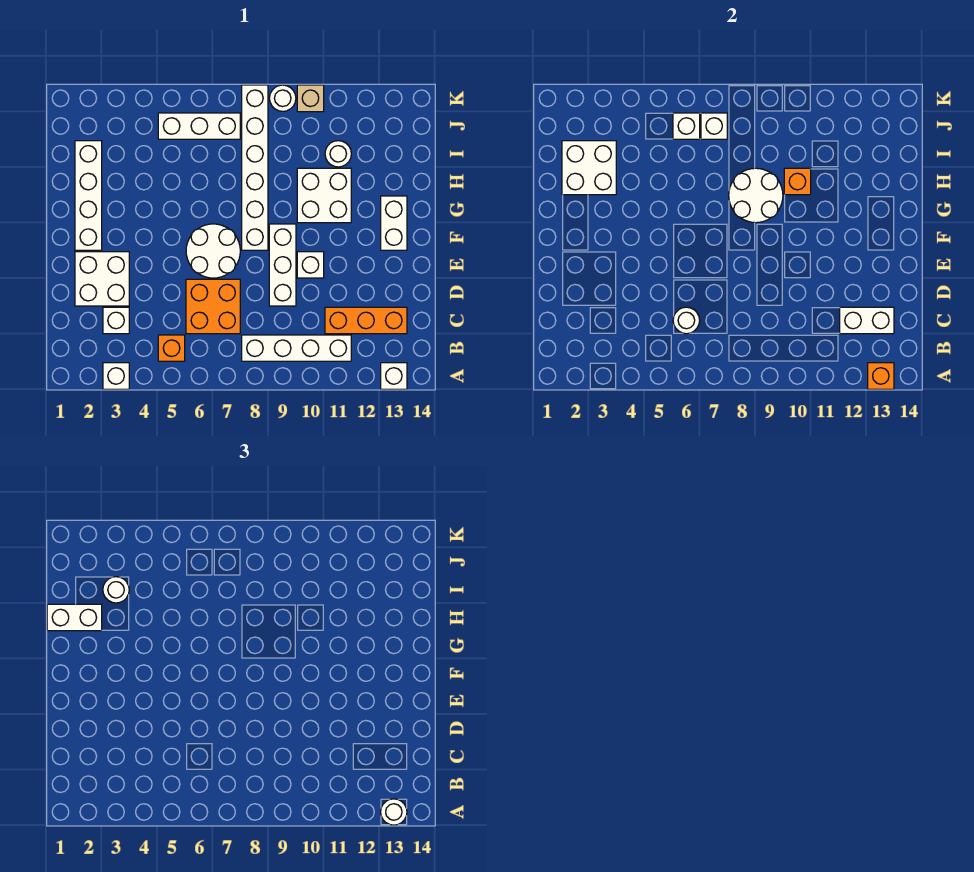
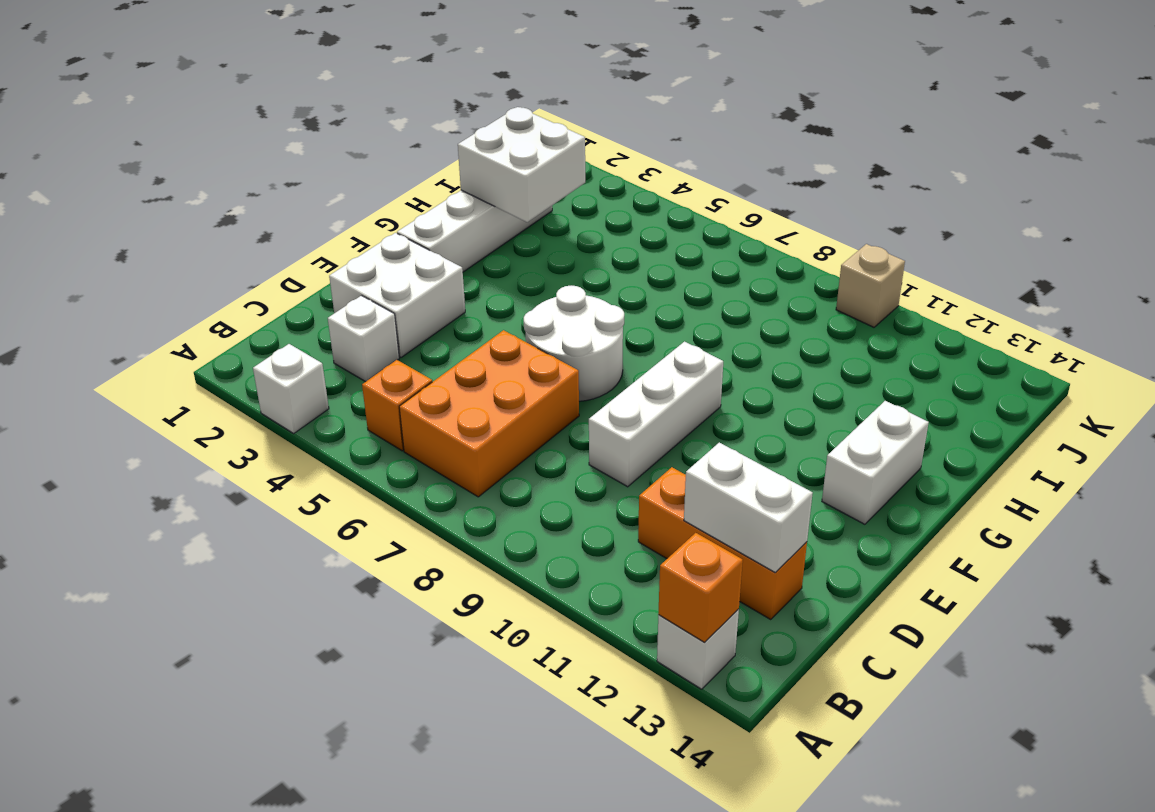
orange 2x3 brick [399,330,579,497] -> orange 2x2 brick [186,279,240,334]
none -> white 1x4 brick [242,335,351,361]
none -> white 1x1 brick [297,252,324,278]
none -> white 1x6 brick [242,85,268,250]
none -> white 2x2 brick [297,168,351,223]

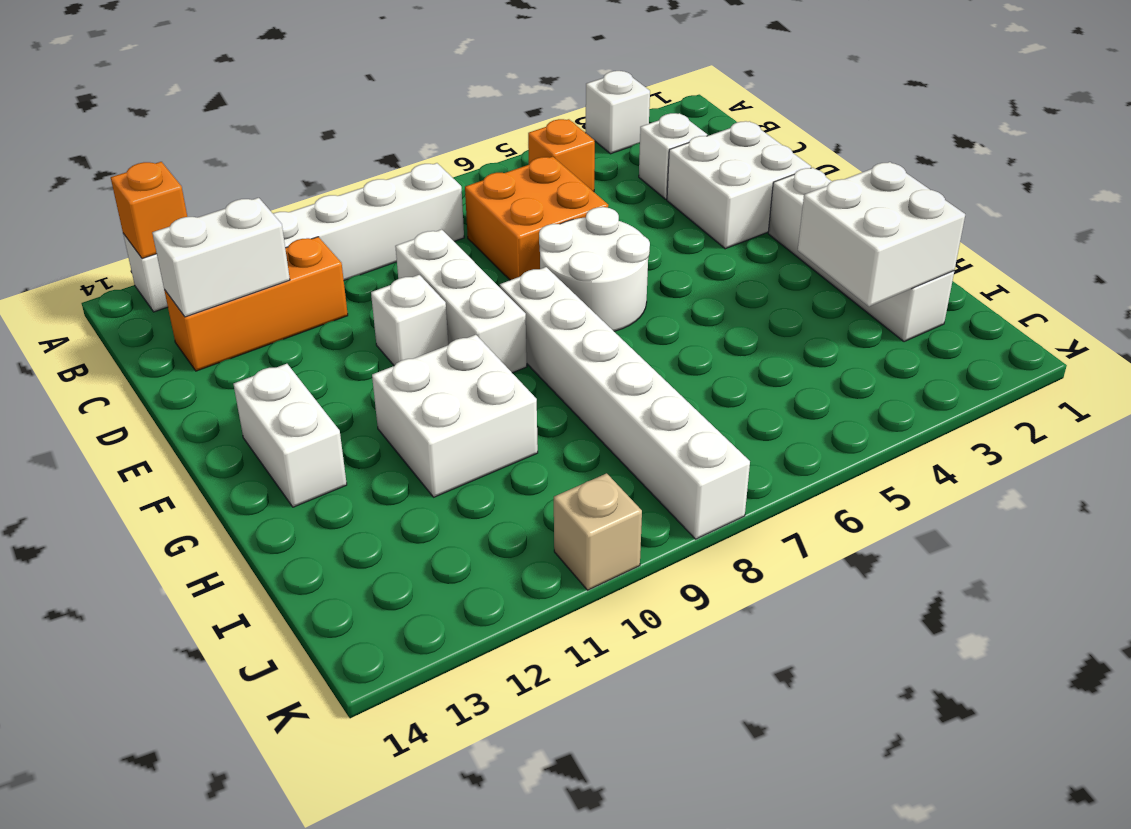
none -> white 1x1 round brick [325,141,351,167]
none -> white 1x3 brick [158,113,240,139]
none -> white 1x1 round brick [270,85,296,111]
none -> white 1x1 round brick [673,307,700,334]

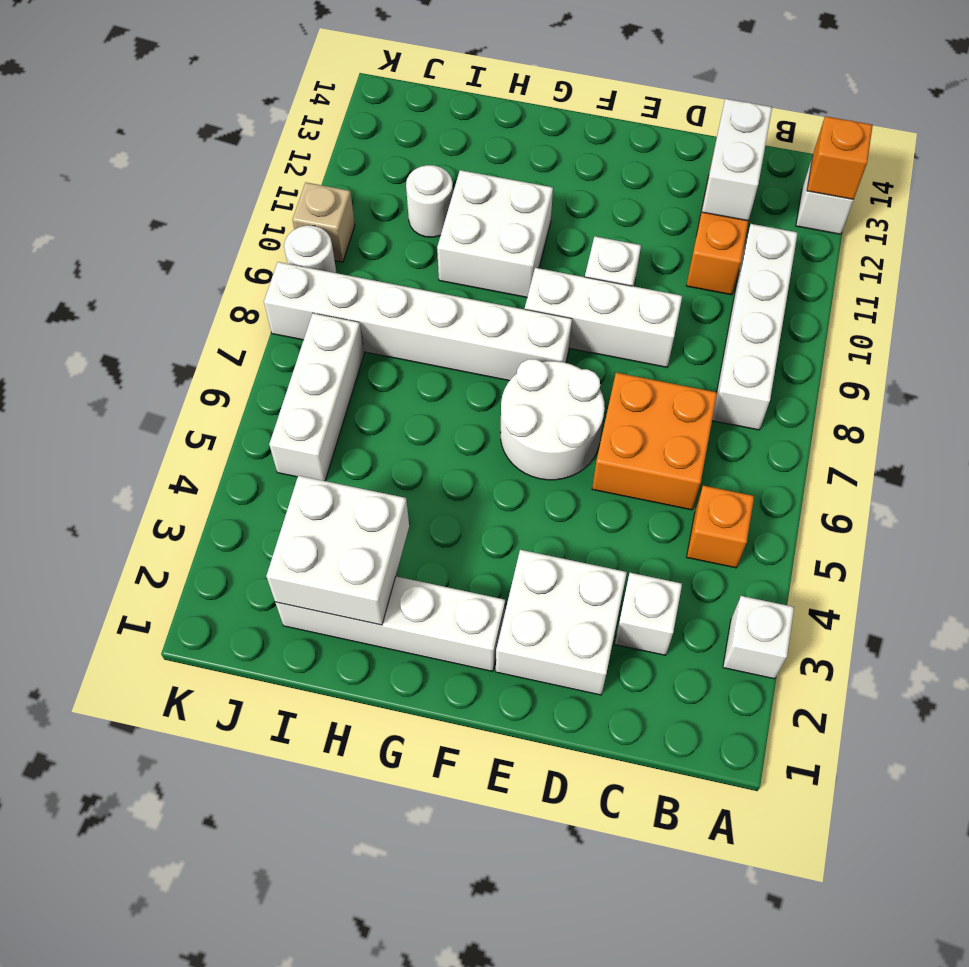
none -> white 1x2 brick [381,196,407,250]
none -> white 1x1 round brick [673,307,700,334]
none -> white 2x2 round brick [729,168,783,223]
none -> orange 1x1 brick [784,168,811,195]

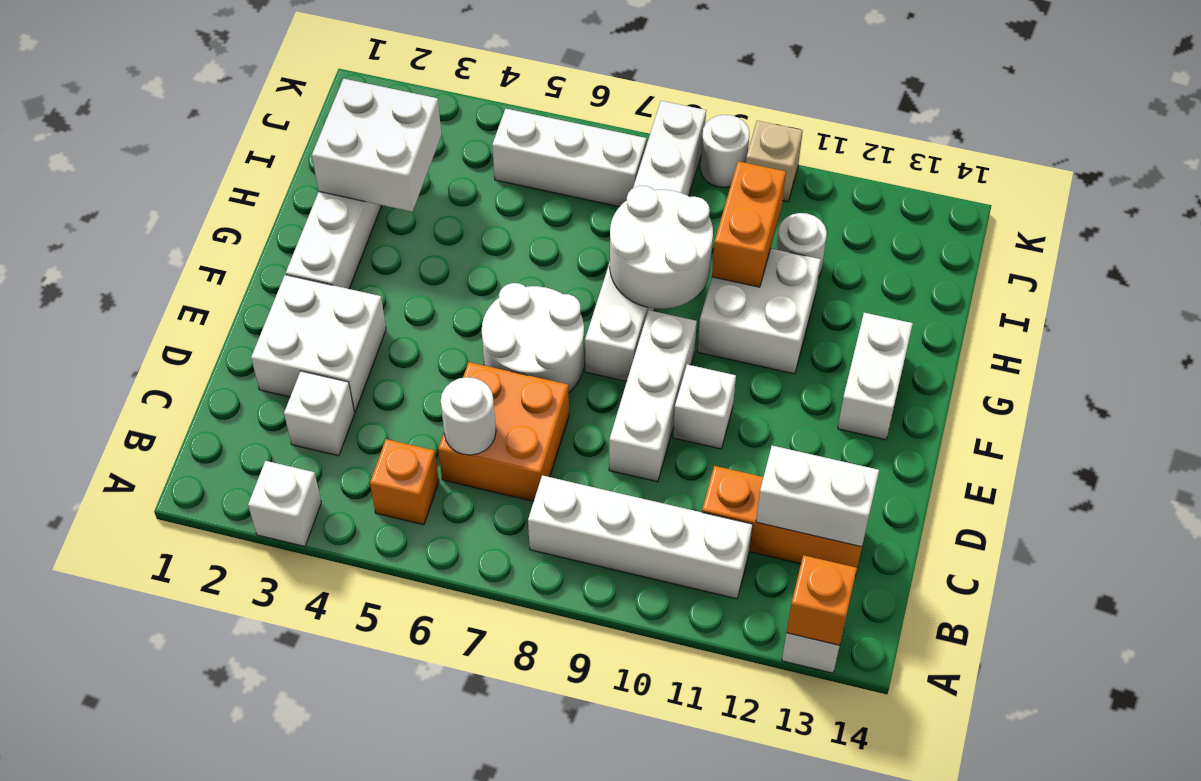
orange 1x2 brick [712,161,786,287] -> orange 1x1 brick [784,168,811,195]
none -> white 1x1 brick [673,113,700,139]
none -> white 1x1 brick [701,113,727,139]
none -> white 1x1 round brick [381,799,407,825]
none -> white 1x2 brick [47,604,102,631]

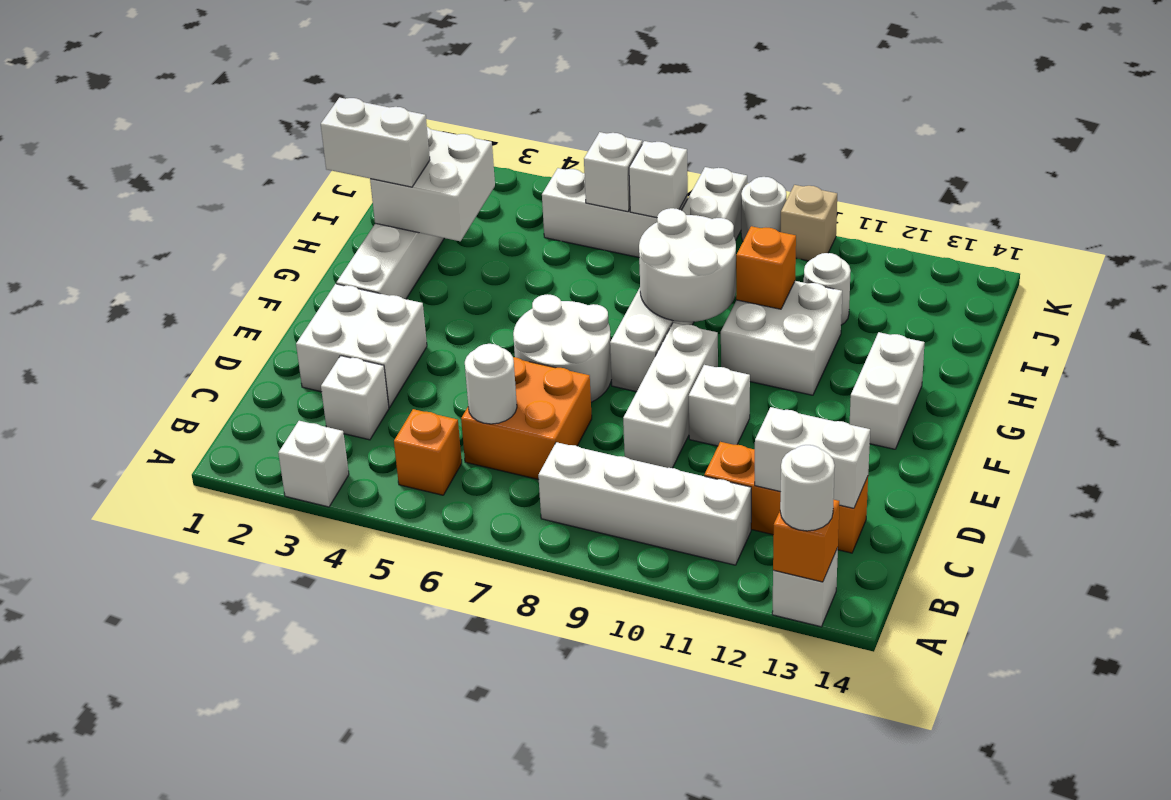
none -> white 1x1 round brick [103,577,129,603]

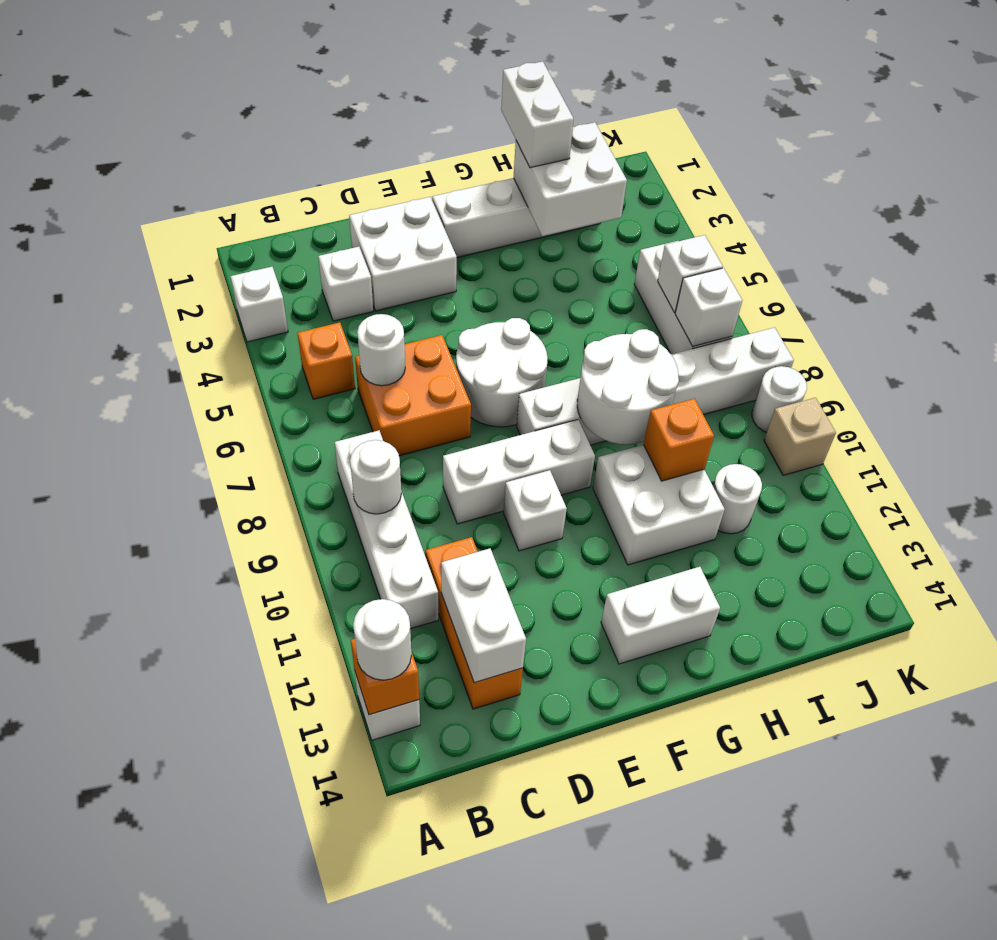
white 1x1 round brick [350,440,401,514] -> white 1x1 round brick moved to [103,577,129,603]

